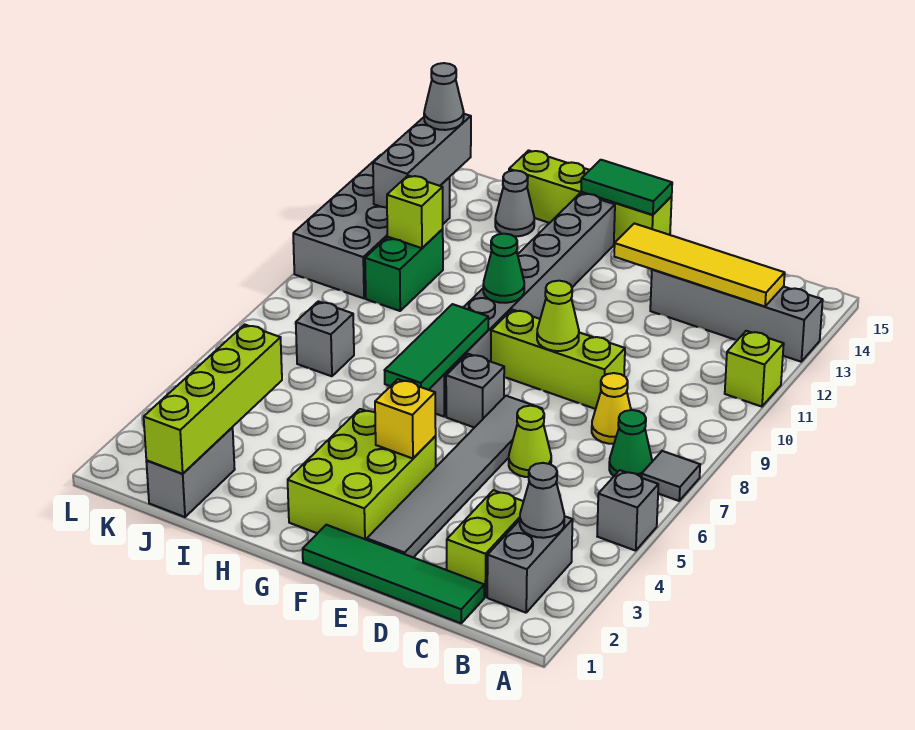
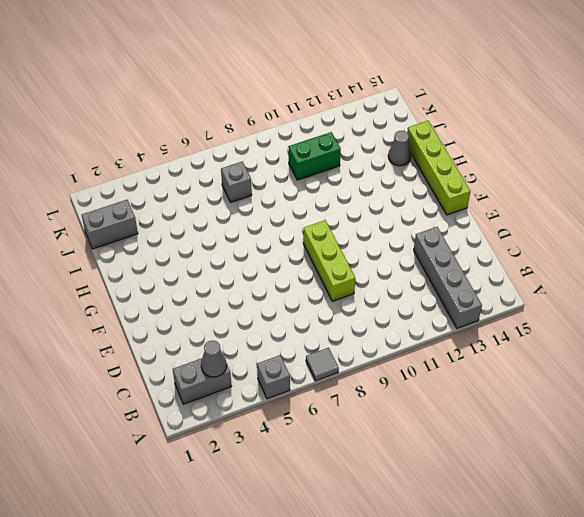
none -> lime 1x1 brick [725,331,784,407]
none -> green 1x1 cone [609,410,652,477]
none -> green 1x4 tile [303,525,484,623]
none -> lime 1x2 brick [447,490,524,597]

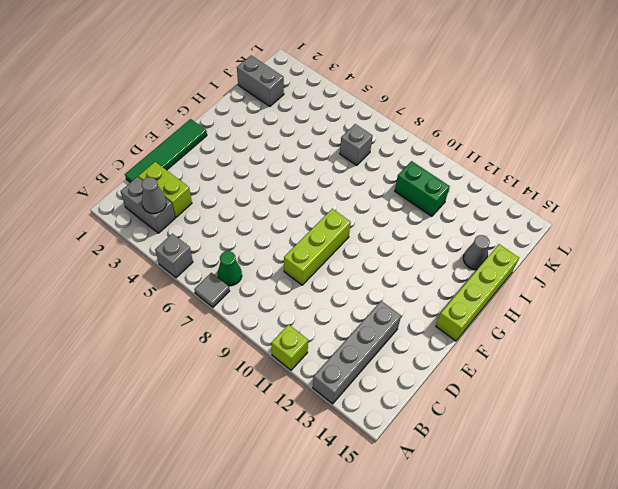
none -> yellow 1x1 cone [592,373,631,444]
none -> lime 1x1 cone [509,406,551,477]
none -> grey 1x6 tile [367,396,542,558]
none -> lime 2x3 brick [288,409,436,540]

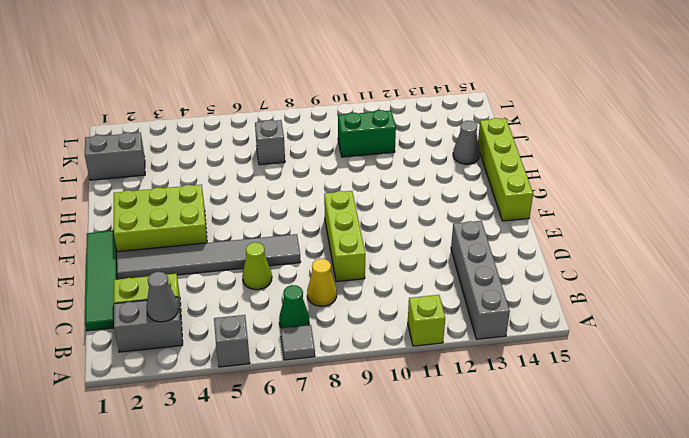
none -> grey 1x1 brick [446,354,504,428]
none -> grey 1x8 brick [429,193,615,417]
none -> grey 2x4 brick [293,155,450,298]
none -> yellow 1x4 tile [614,223,785,306]

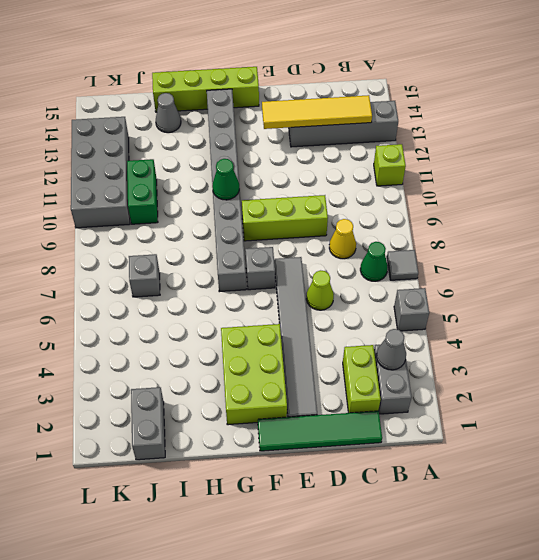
none -> lime 1x1 cone [537,281,579,351]
none -> yellow 1x1 brick [375,379,436,458]
none -> green 1x2 tile [581,160,672,215]
none -> green 1x3 tile [385,304,488,390]

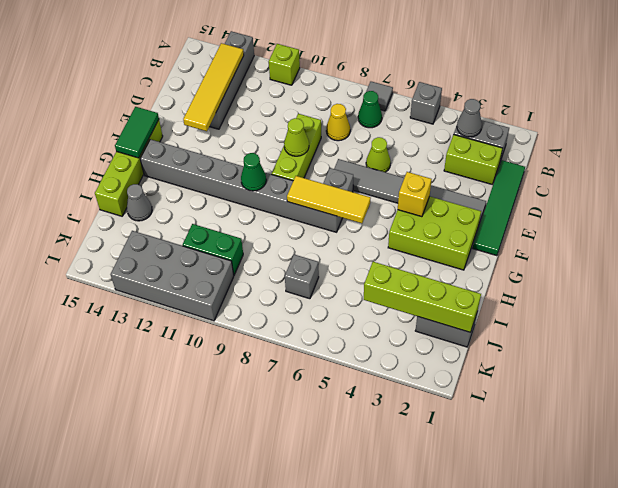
yellow 1x3 tile [287,176,371,223] -> green 1x3 tile [385,304,488,390]
none -> lime 1x1 brick [387,176,443,248]
none -> grey 1x3 brick [373,114,471,208]
none -> grey 1x1 cone [424,63,464,130]

